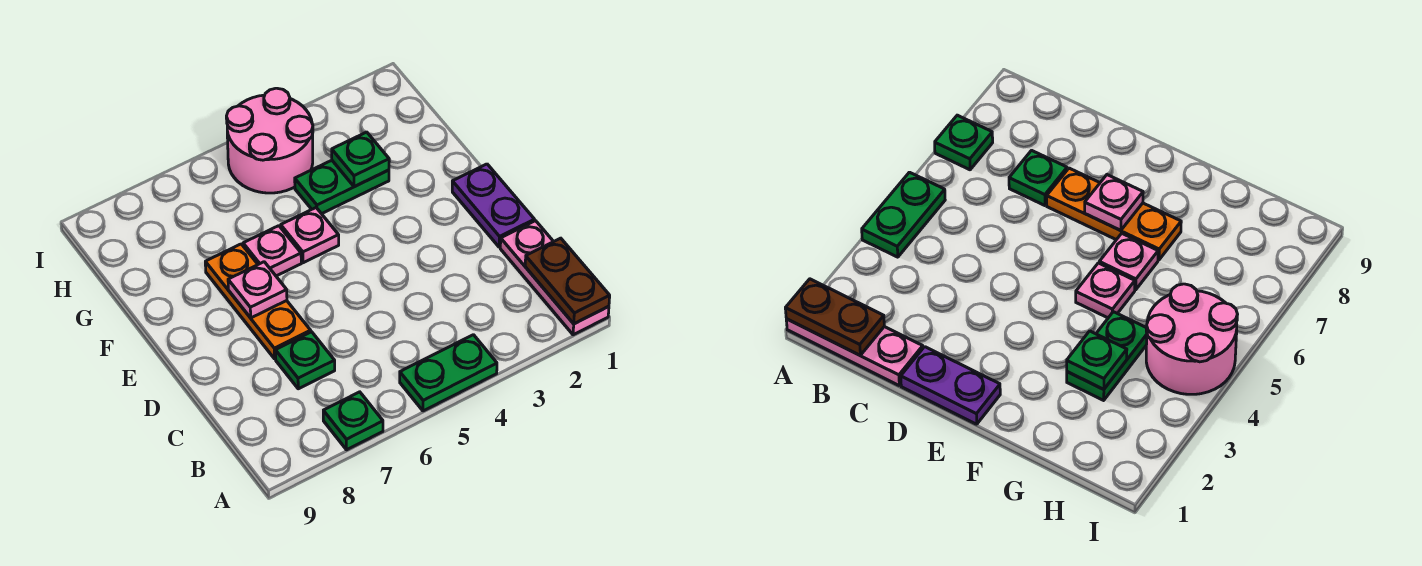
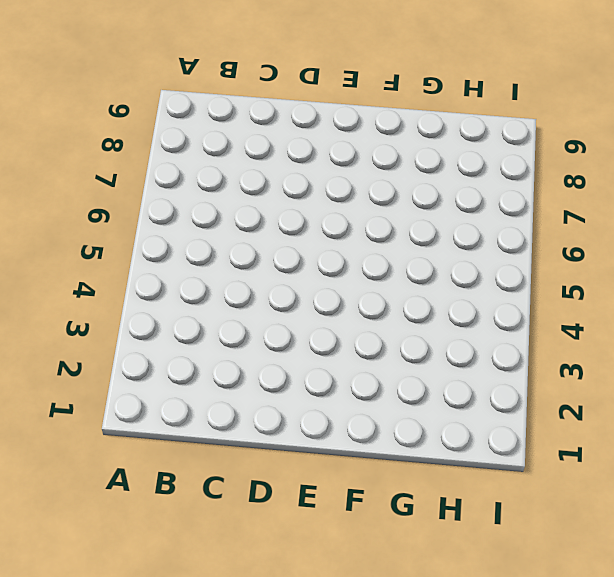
none -> pink 1x3 plate [500,221,609,335]
none -> green 1x2 plate [400,335,497,411]
none -> green 1x1 plate [323,392,383,450]

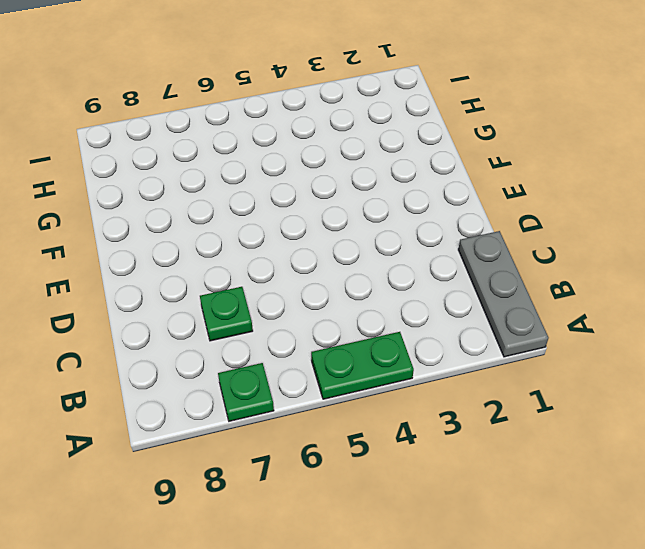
grey 1x3 plate [458,231,549,357] -> pink 1x3 plate [500,221,609,335]
none -> purple 1x2 plate [452,164,534,247]
none -> orange 1x3 plate [205,244,311,359]
none -> pink 1x1 plate [281,208,339,263]

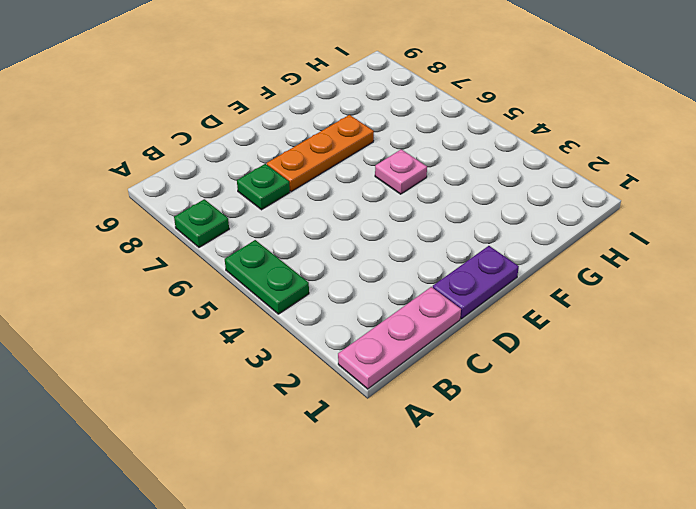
none -> pink 1x1 plate [243,226,301,276]
none -> green 1x2 plate [295,160,389,214]
none -> pink 2x2 round brick [226,88,313,193]

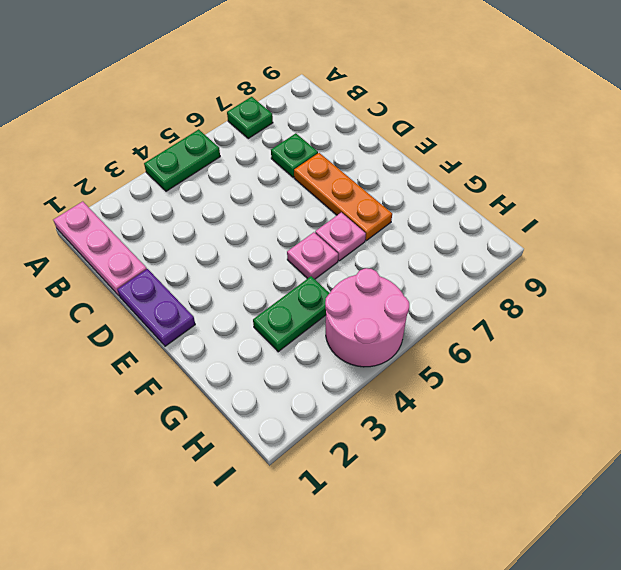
none -> brown 1x2 plate [525,238,610,324]
none -> pink 1x1 plate [228,262,287,318]
none -> green 1x1 plate [332,132,389,187]

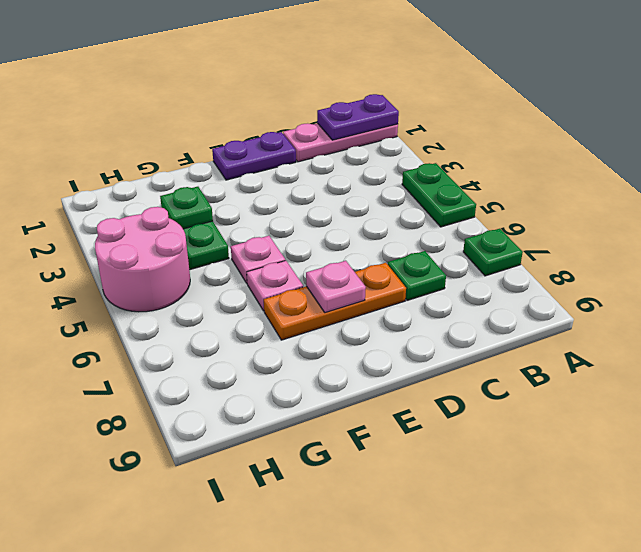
purple 1x2 plate [317,94,399,140] -> brown 1x2 plate [525,238,610,324]

